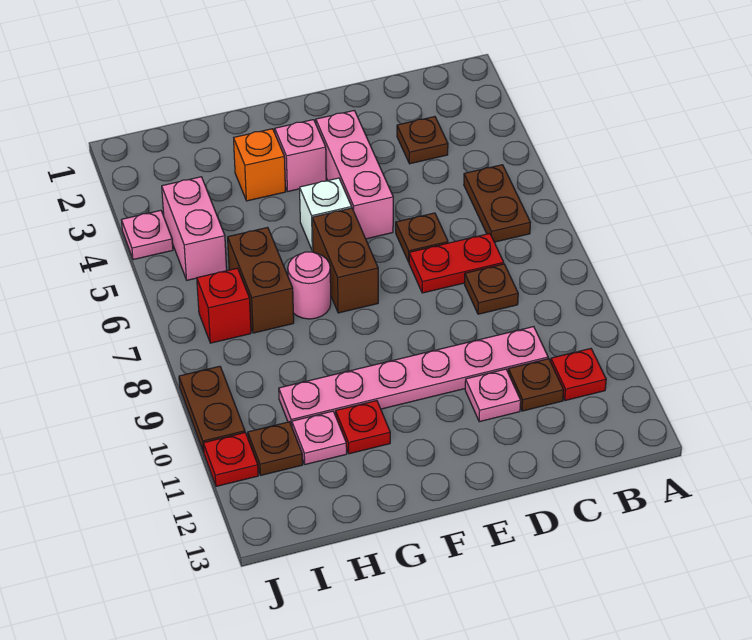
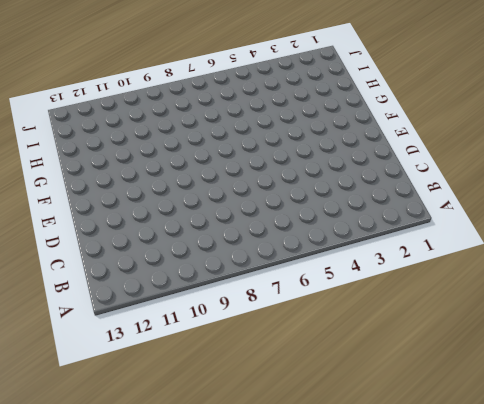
none -> brown 1x2 plate [464,165,530,242]
none -> red 1x1 plate [551,349,606,401]
none -> brown 1x1 plate [397,117,448,164]

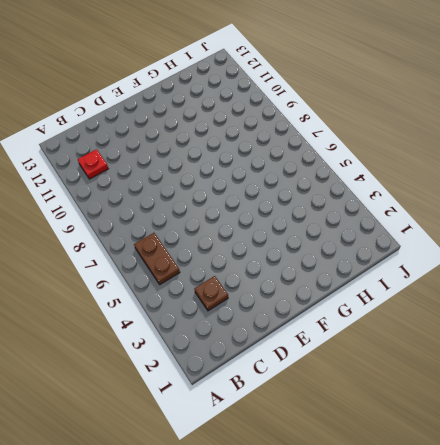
none -> red 1x2 plate [409,234,504,293]
none -> brown 1x1 plate [465,264,518,314]
none -> pink 1x6 plate [279,327,548,426]

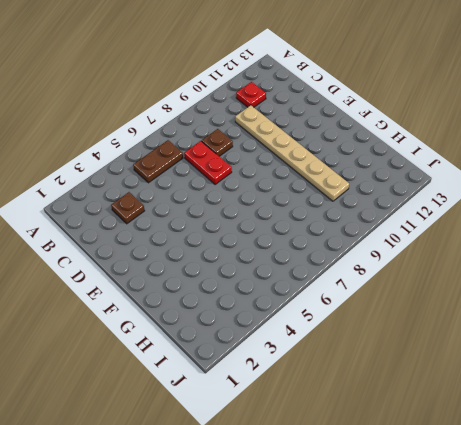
tan 1x6 plate [235,105,349,201] -> pink 1x6 plate [279,327,548,426]
none -> brown 1x1 plate [508,359,564,411]
none -> brown 1x1 plate [396,213,448,262]
none -> pink 1x1 plate [465,369,521,422]

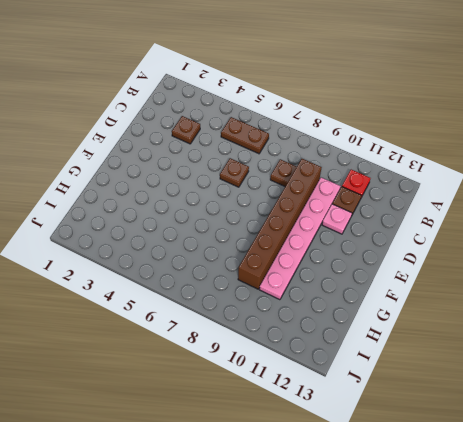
brown 1x6 brick [238,159,322,289] -> none
none -> red 1x2 plate [409,234,504,293]
none -> pink 1x3 brick [316,110,393,239]
none -> pink 1x1 brick [275,120,326,191]

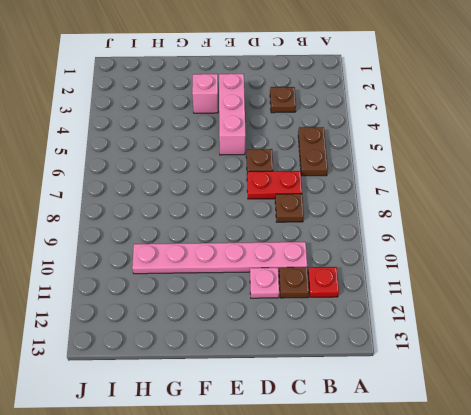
none -> white 1x1 brick [300,178,352,251]
none -> brown 1x2 brick [312,208,378,313]
none -> orange 1x1 brick [234,129,285,201]

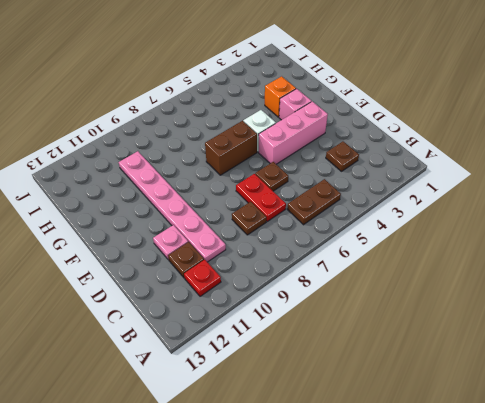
none -> pink 1x1 round brick [288,252,331,319]
none -> red 1x1 plate [336,401,390,454]
none -> brown 1x2 brick [228,227,294,333]

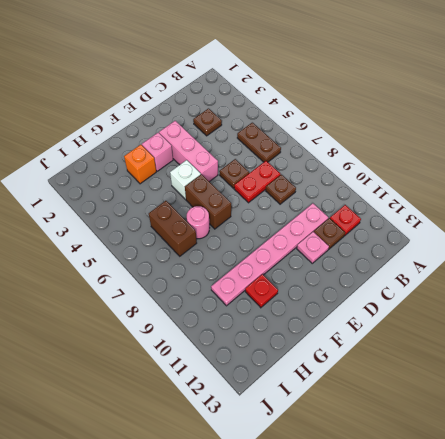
none -> pink 1x1 plate [292,411,347,465]
none -> pink 1x2 brick [162,177,227,280]
none -> red 1x1 brick [197,268,251,343]

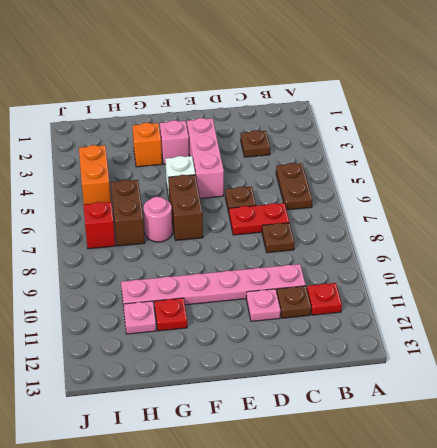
orange 1x2 brick [79,145,111,204] -> pink 1x2 brick [162,177,227,280]
none -> brown 1x1 plate [248,422,303,475]
none -> pink 1x1 plate [122,210,173,260]
none -> brown 1x2 plate [179,366,245,452]

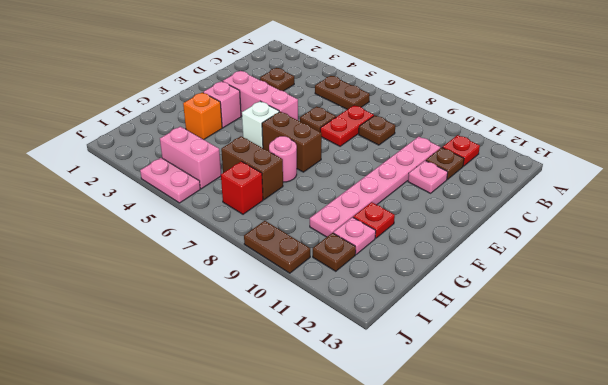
pink 1x2 plate [140,158,200,203] -> pink 1x1 plate [122,210,173,260]
none -> red 1x1 plate [203,433,258,486]

